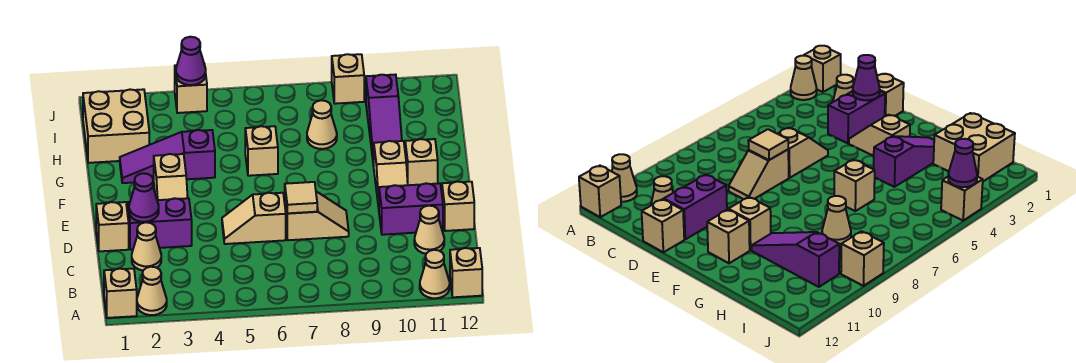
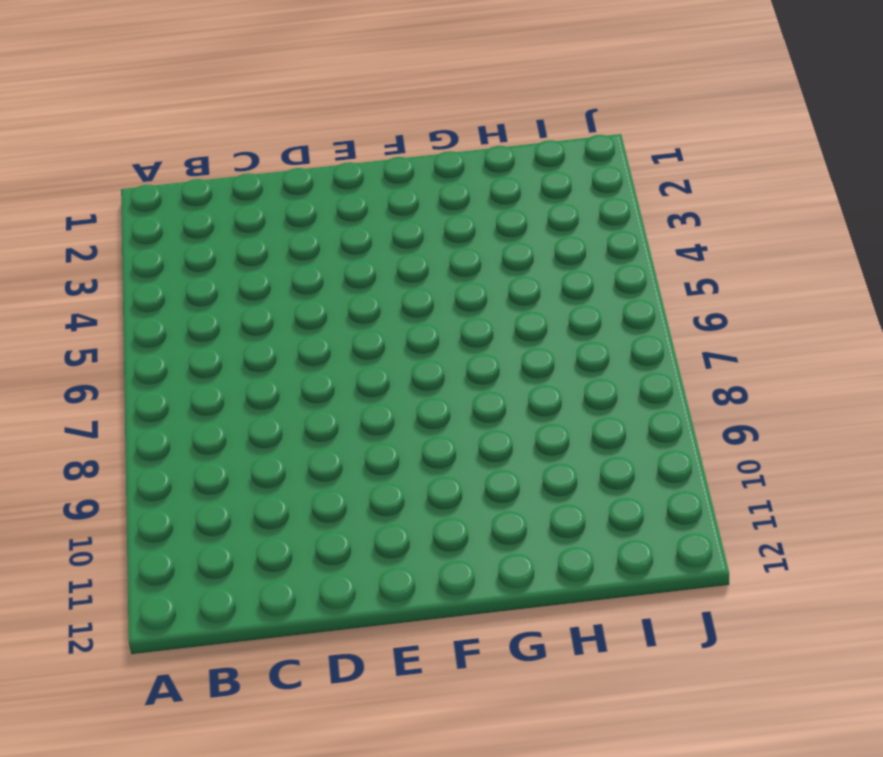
none -> tan 1x1 brick [104,269,137,318]
none -> tan 1x1 cone [137,267,167,315]
none -> tan 1x1 cone [420,250,450,298]

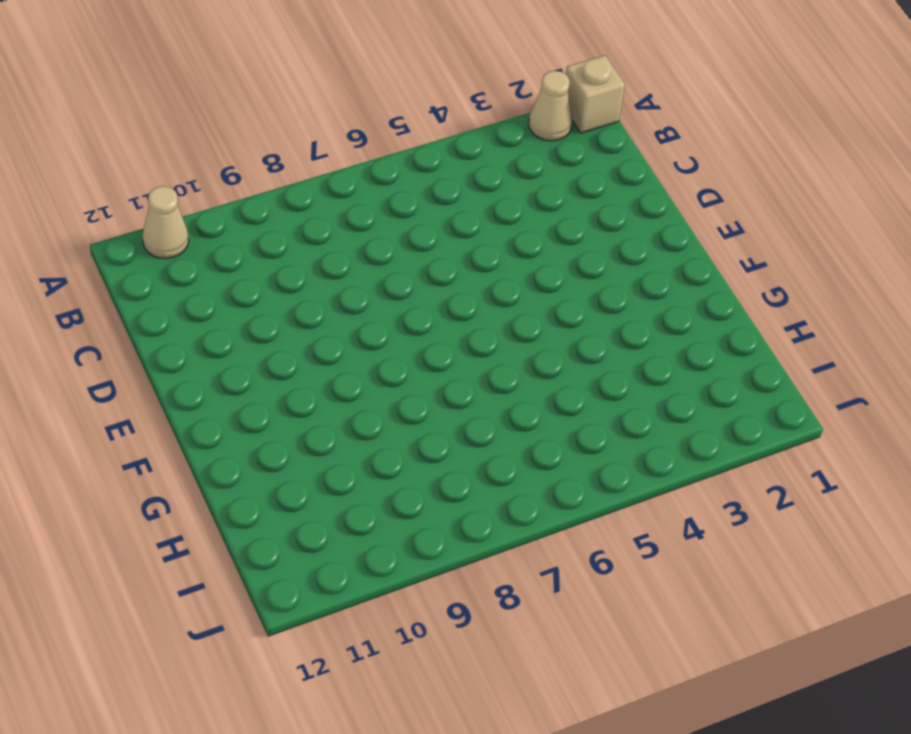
none -> tan 1x1 brick [450,248,482,297]
none -> tan 1x1 cone [132,222,161,270]
none -> tan 1x1 cone [414,206,444,254]

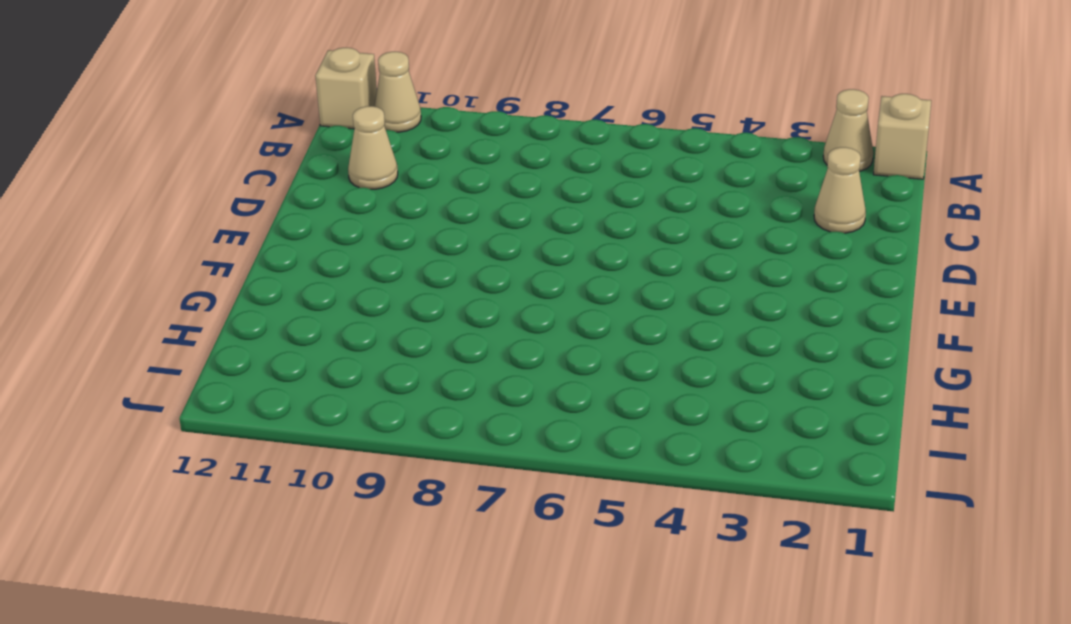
none -> tan 1x1 brick [96,202,129,251]
none -> purple 1x2 brick [128,198,192,250]
none -> tan 1x2 slope [222,193,286,244]

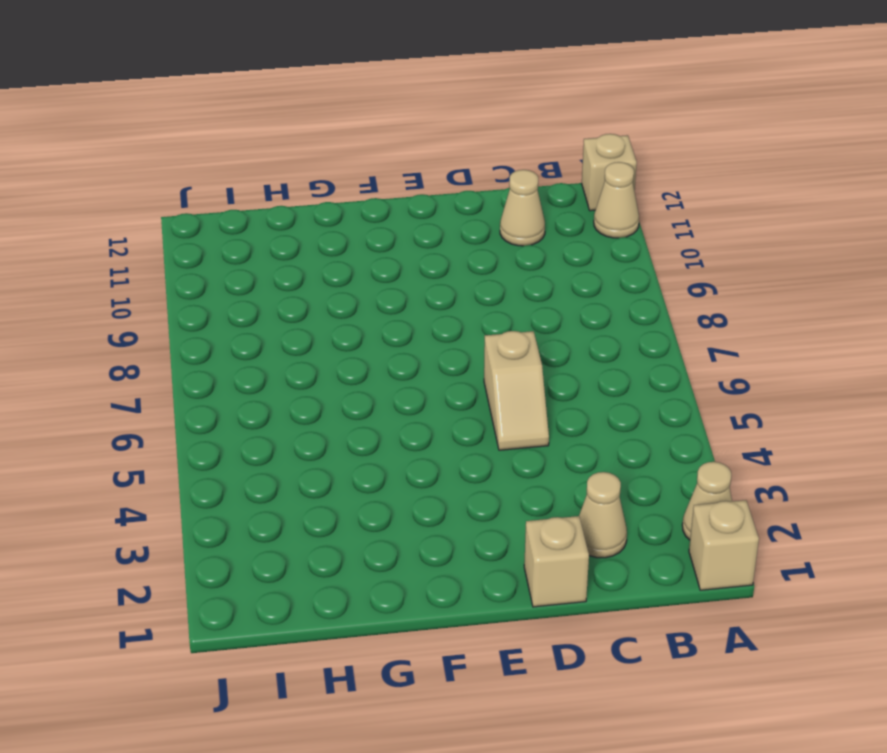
none -> purple 1x2 brick [128,198,192,250]
none -> tan 1x2 slope [285,191,349,240]
none -> purple 1x2 brick [379,183,443,235]

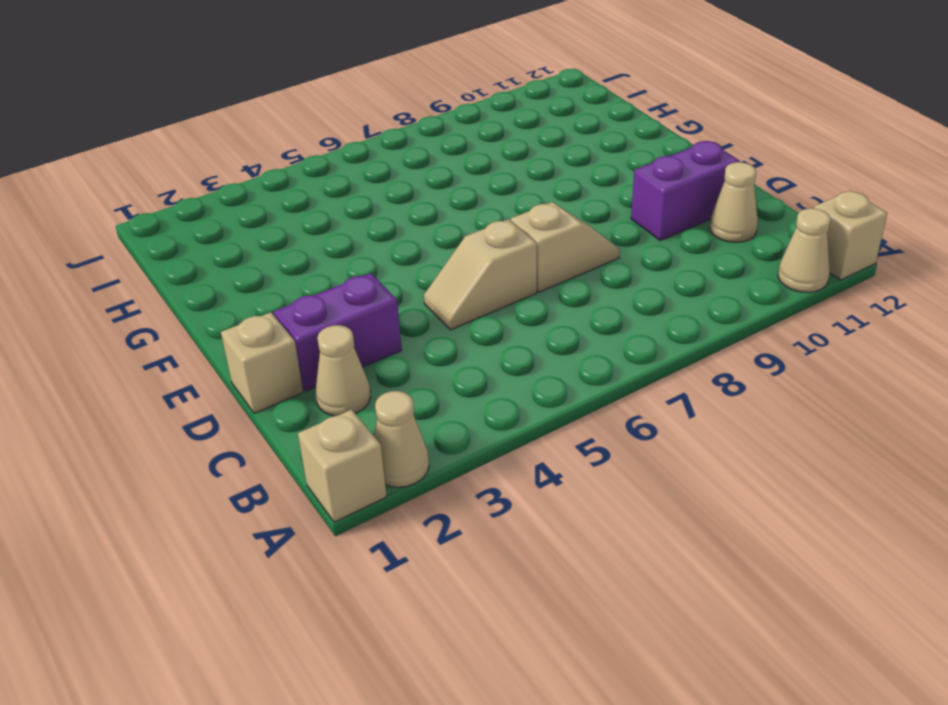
none -> tan 1x1 brick [442,182,474,231]
none -> tan 1x2 slope [153,154,188,200]
none -> tan 1x2 slope [374,141,408,208]

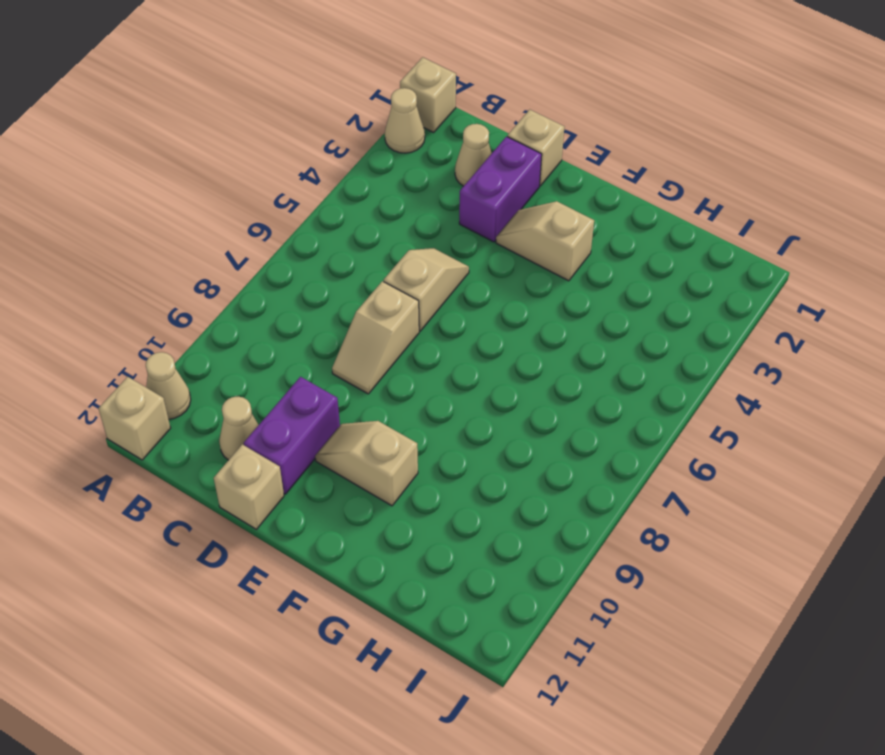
none -> tan 1x1 brick [405,139,438,185]
none -> purple 1x3 slope [120,130,215,183]
none -> tan 1x1 brick [245,126,278,176]

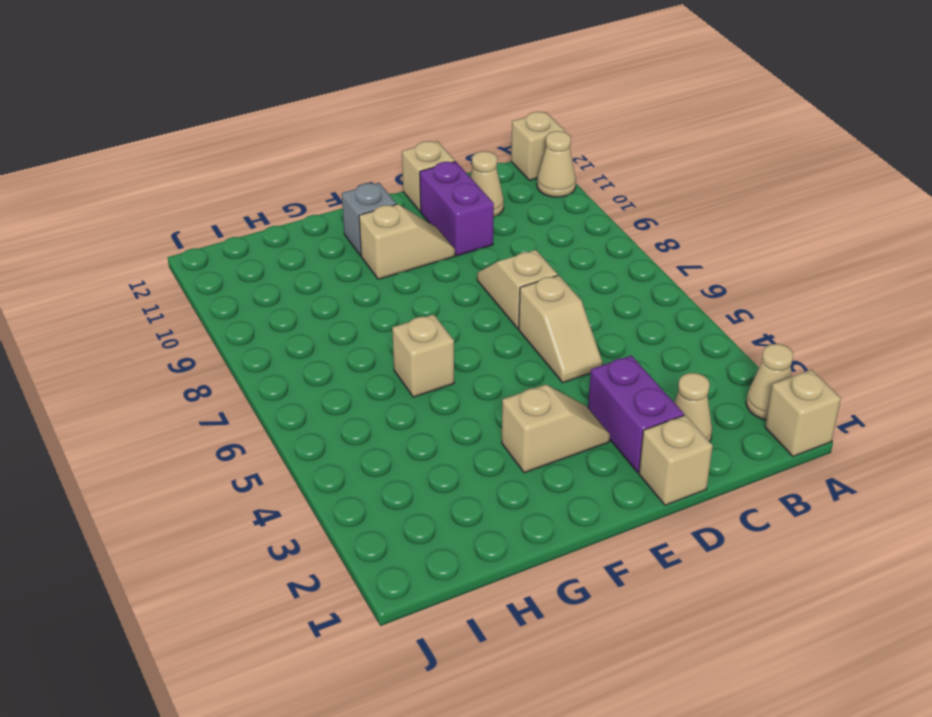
grey 1x1 brick [342,183,396,256] -> tan 1x1 brick [405,139,438,185]
none -> purple 1x3 slope [120,130,215,183]
none -> purple 1x3 slope [366,75,402,166]
none -> tan 2x2 brick [83,89,149,163]

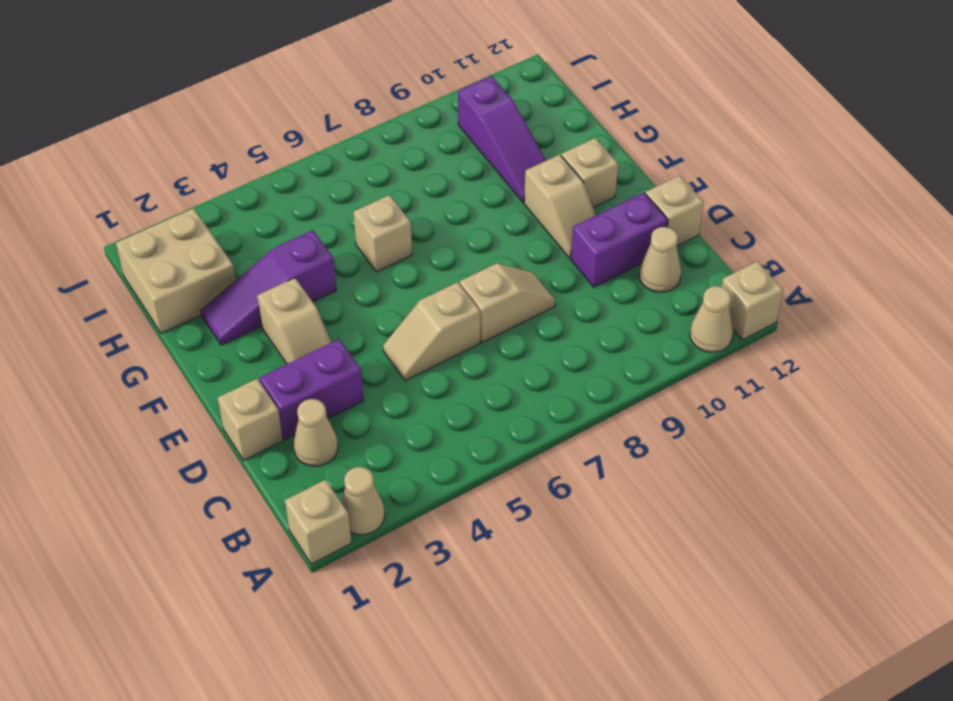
none -> tan 1x1 cone [307,100,337,149]
none -> tan 1x1 brick [175,64,207,113]
none -> tan 1x1 brick [332,54,364,104]

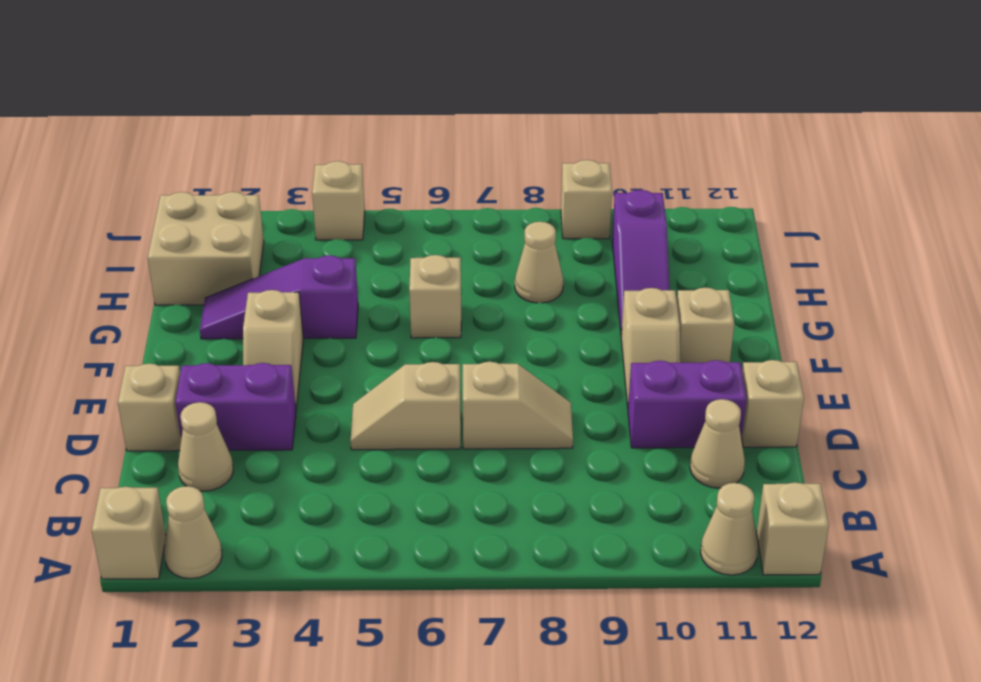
none -> purple 1x1 cone [129,173,159,222]
none -> tan 1x1 tile [285,182,317,213]
none -> purple 1x1 cone [176,37,206,85]

